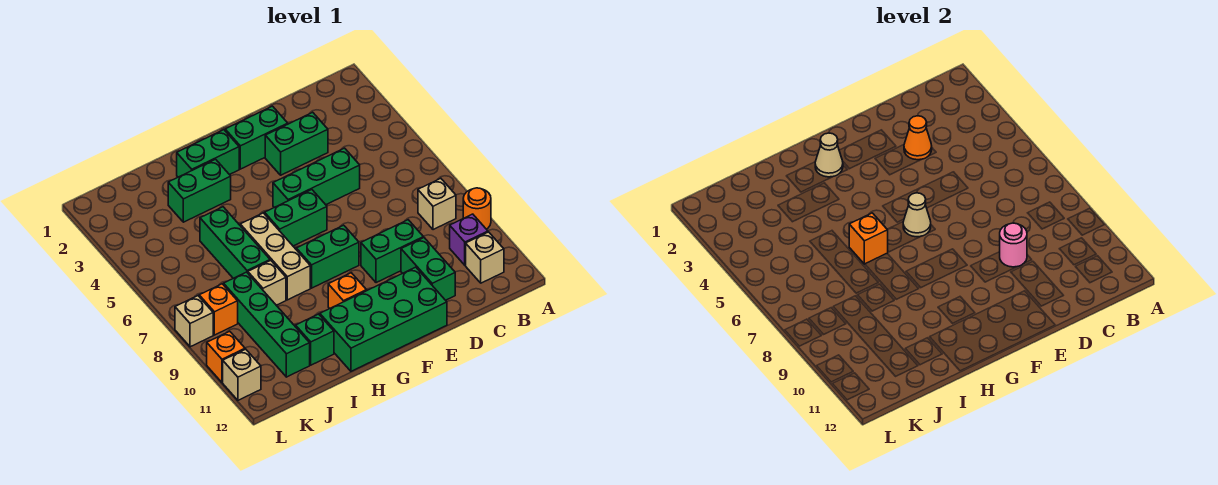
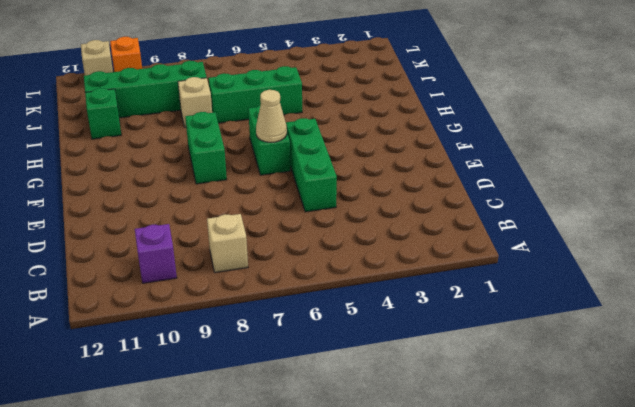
none -> orange 1x1 round brick [463,188,491,229]
none -> tan 1x1 brick [466,232,504,283]
none -> green 1x2 brick [265,112,328,175]

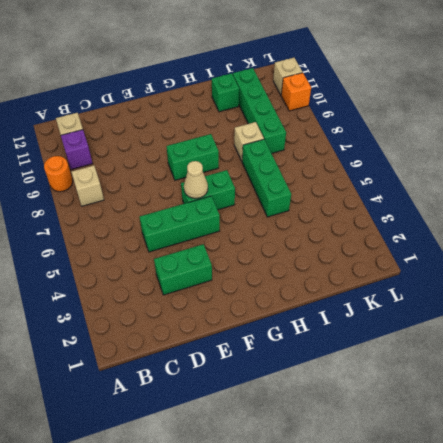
none -> green 1x2 brick [361,220,423,283]
none -> green 1x2 brick [401,238,455,300]
none -> green 1x2 brick [225,106,288,169]

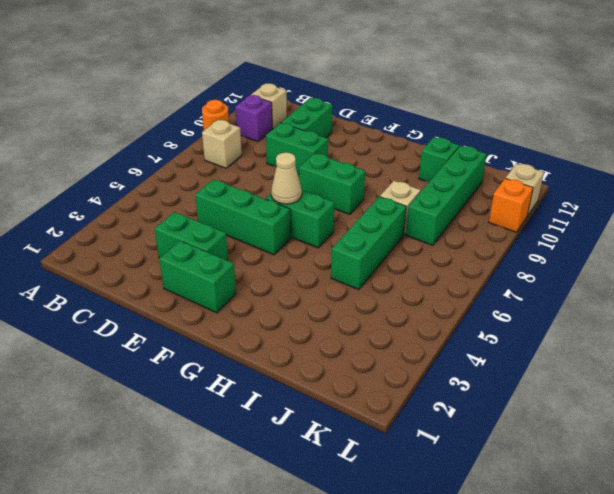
none -> green 2x4 brick [320,267,447,371]
none -> green 1x2 brick [177,130,239,177]
none -> orange 1x1 brick [328,273,367,309]

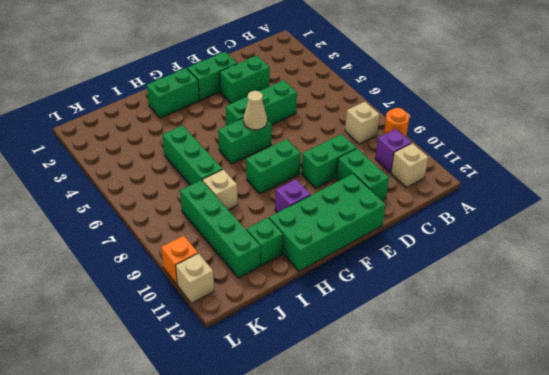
purple 1x1 brick [275,179,311,213] -> orange 1x1 brick [328,273,367,309]
none -> green 1x2 brick [168,159,231,222]
none -> tan 1x3 brick [240,213,310,300]
none -> orange 1x1 brick [199,284,238,335]

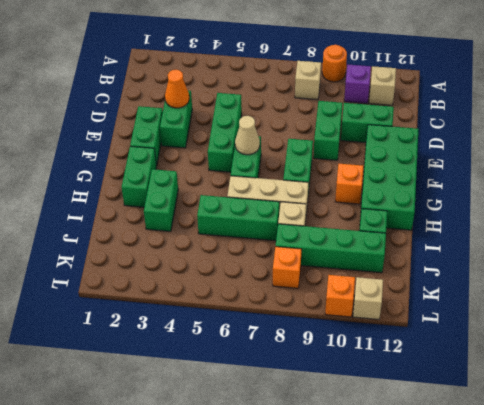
none -> tan 1x1 brick [175,296,213,347]
none -> pink 1x1 round brick [1000,223,1027,267]
none -> tan 1x1 cone [815,133,843,177]

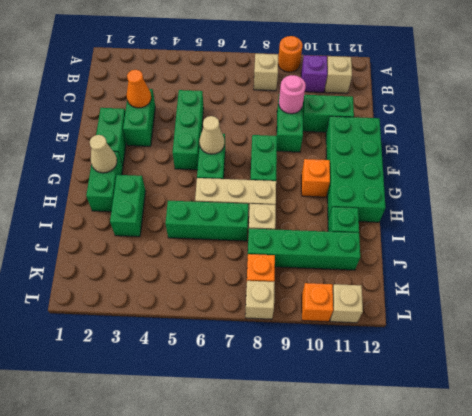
none -> orange 1x1 brick [849,213,888,264]

